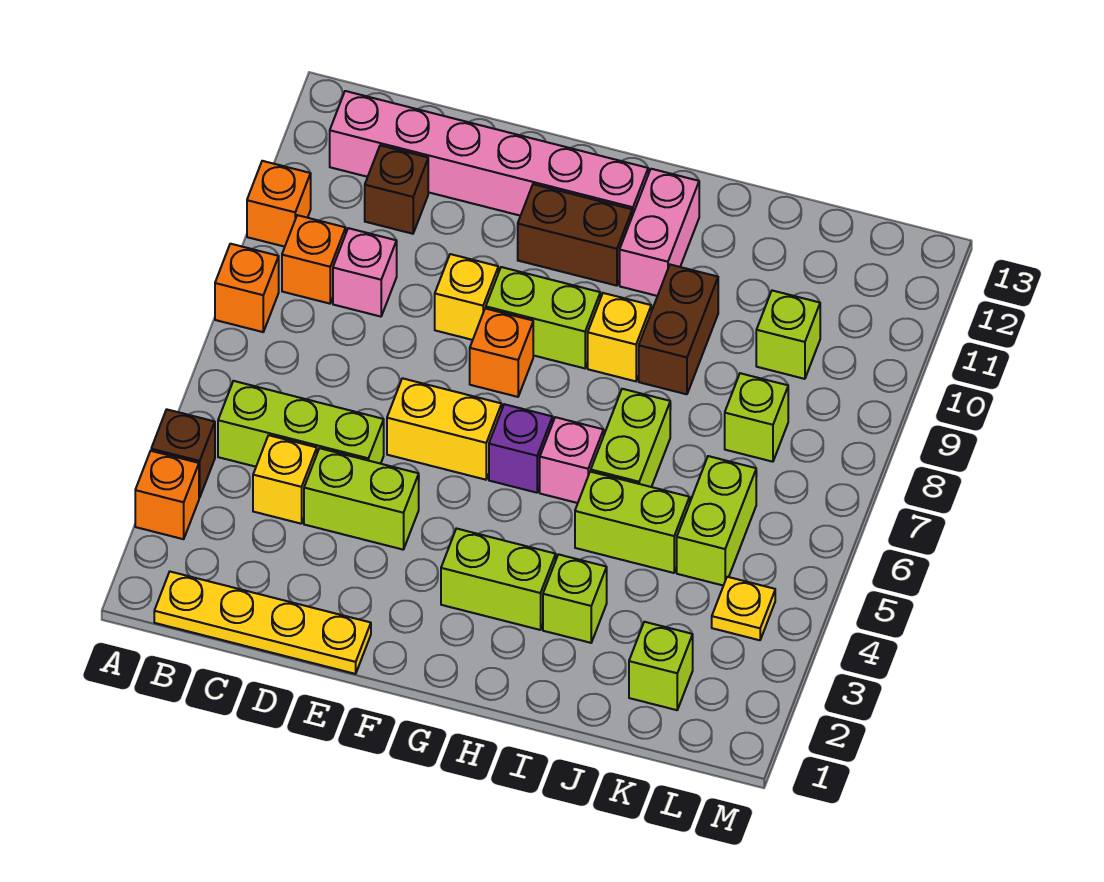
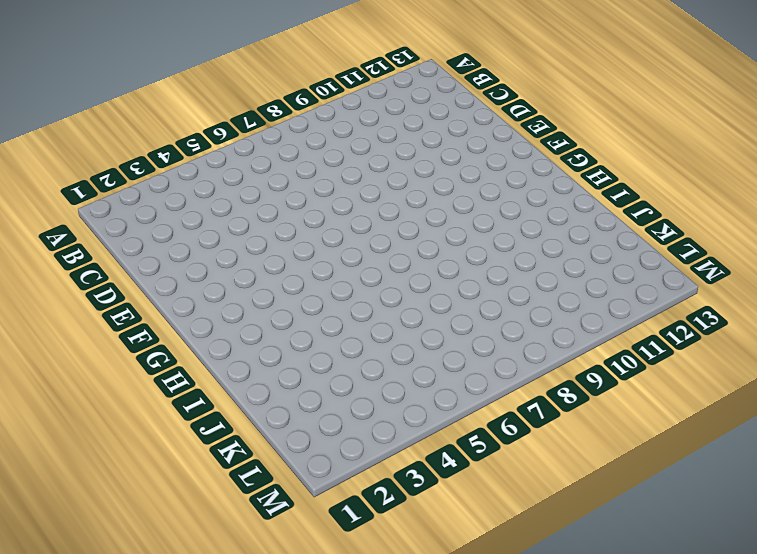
none -> orange 1x1 brick [135,451,199,539]
none -> brown 1x1 brick [151,409,215,498]
none -> orange 1x1 brick [215,244,279,332]
none -> orange 1x1 brick [247,161,311,247]

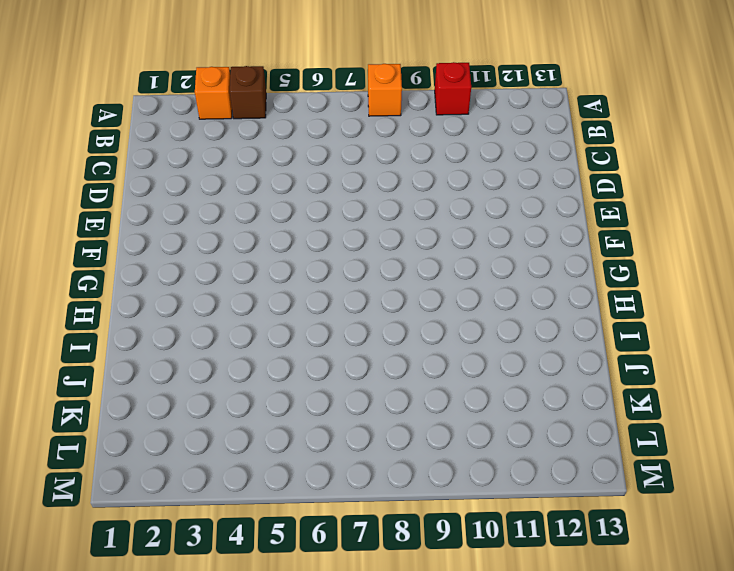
red 1x1 brick [435,62,471,115] -> orange 1x1 brick [247,161,311,247]
none -> yellow 1x4 plate [154,572,371,674]
none -> lime 1x3 brick [218,381,384,467]
none -> orange 1x1 brick [282,215,346,304]
none -> pink 1x6 brick [330,91,648,216]

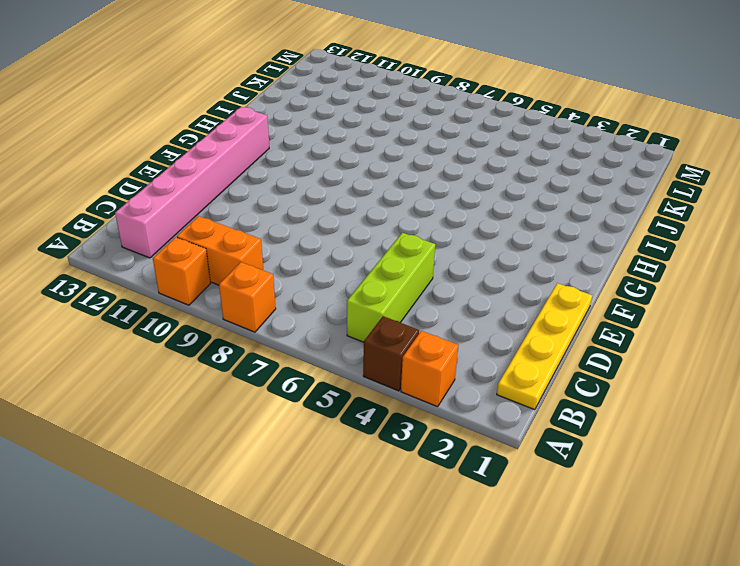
orange 1x2 brick [177,216,263,285] -> orange 1x1 brick [282,215,346,304]
none -> yellow 1x1 brick [253,435,317,524]
none -> pink 1x1 brick [333,228,397,317]
none -> brown 1x1 brick [365,145,428,234]
none -> lime 1x2 brick [304,448,419,550]

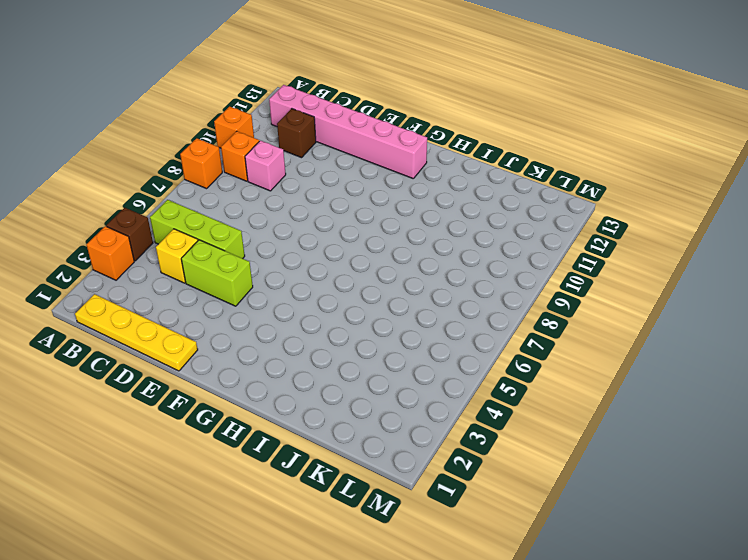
none -> yellow 1x2 brick [387,378,502,480]
none -> yellow 1x1 brick [435,254,498,340]
none -> orange 1x1 brick [470,308,533,397]
none -> lime 1x2 brick [486,267,600,368]

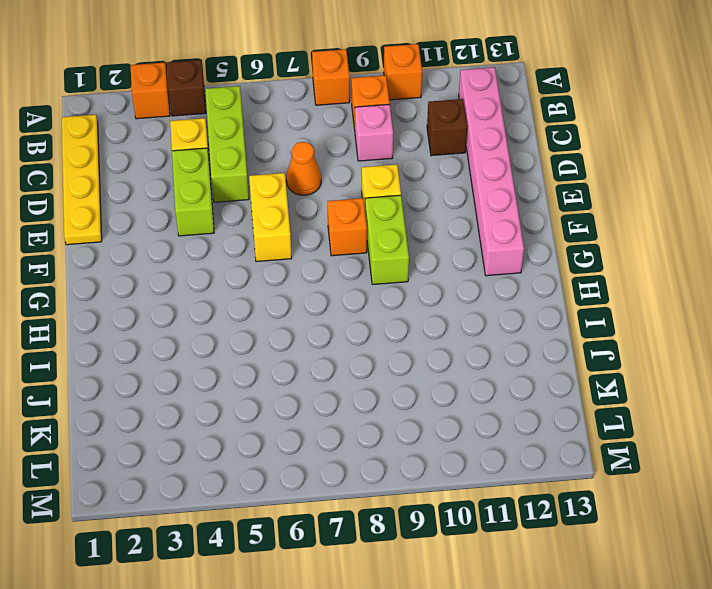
orange 1x1 cone [286,142,321,195] -> none
none -> brown 1x2 brick [518,184,632,286]
none -> lime 1x2 brick [441,528,556,630]
none -> purple 1x1 brick [489,404,553,493]
none -> pink 1x1 brick [540,417,604,503]

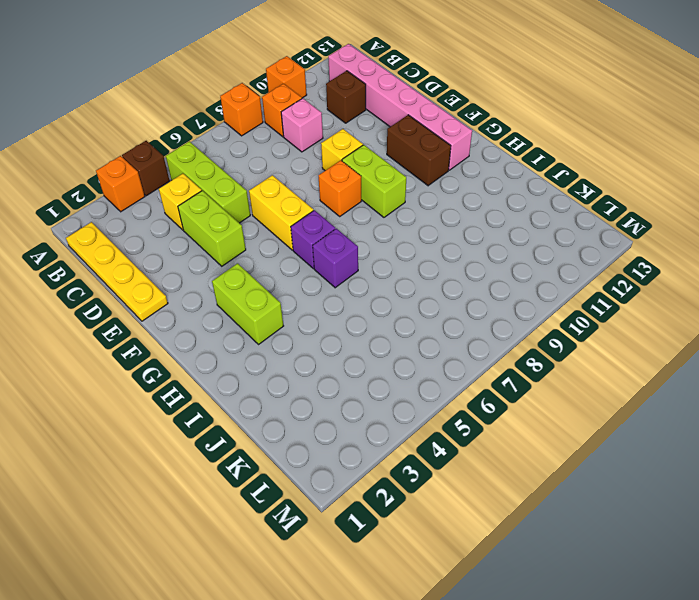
purple 1x1 brick [313,229,358,288] -> pink 1x1 brick [540,417,604,503]
none -> yellow 1x1 brick [588,293,651,381]
none -> pink 1x2 brick [620,169,699,296]
none -> lime 1x1 brick [543,554,607,643]
none -> lime 1x2 brick [575,472,690,573]

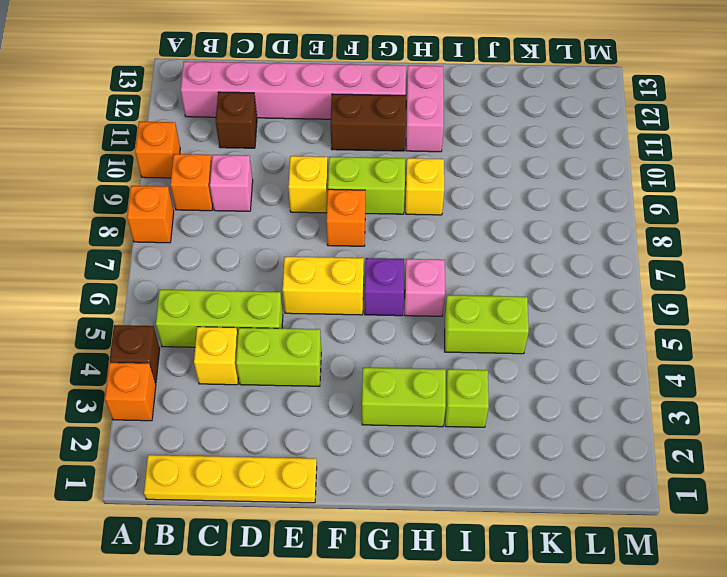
none -> lime 1x2 brick [591,389,670,487]
none -> brown 1x2 brick [639,265,718,394]
none -> lime 1x1 brick [629,622,693,710]
none -> lime 1x2 brick [677,456,756,586]

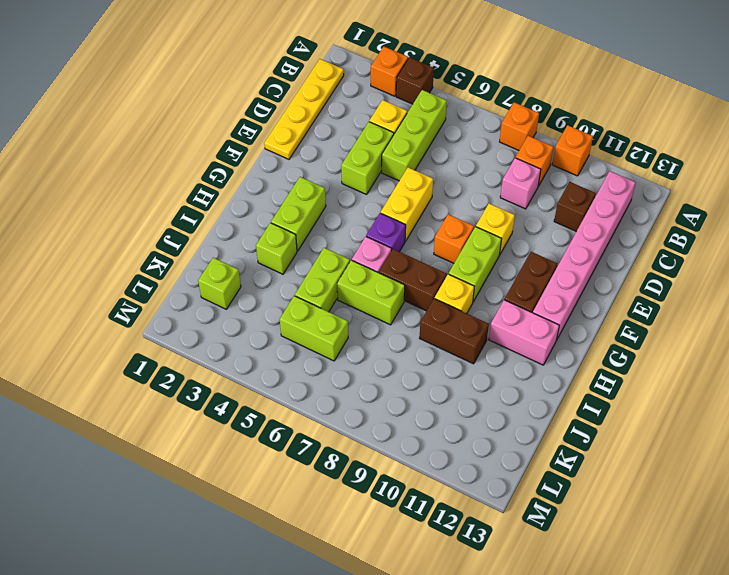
brown 1x2 brick [379,249,447,311] -> none
none -> lime 1x1 brick [725,373,788,462]
none -> lime 1x1 brick [756,290,820,379]
none -> yellow 1x1 plate [712,577,775,640]

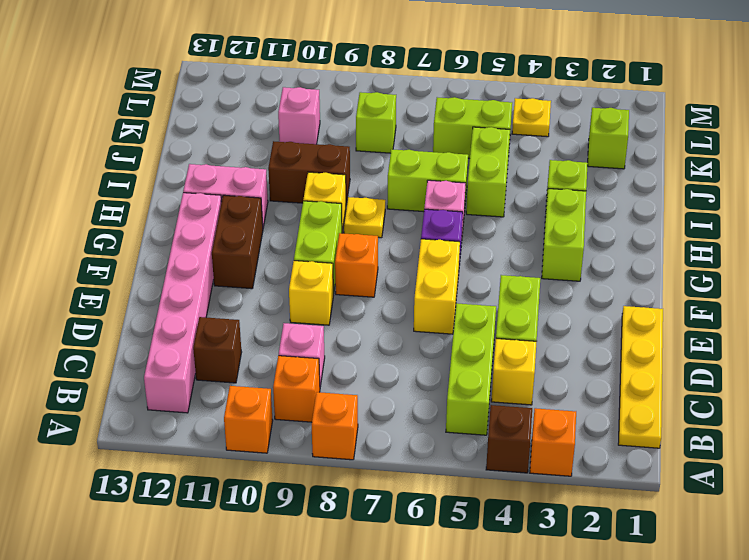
yellow 1x1 plate [344,197,385,238] -> none
pink 1x1 brick [278,87,320,144] -> lime 1x1 brick [756,290,820,379]

